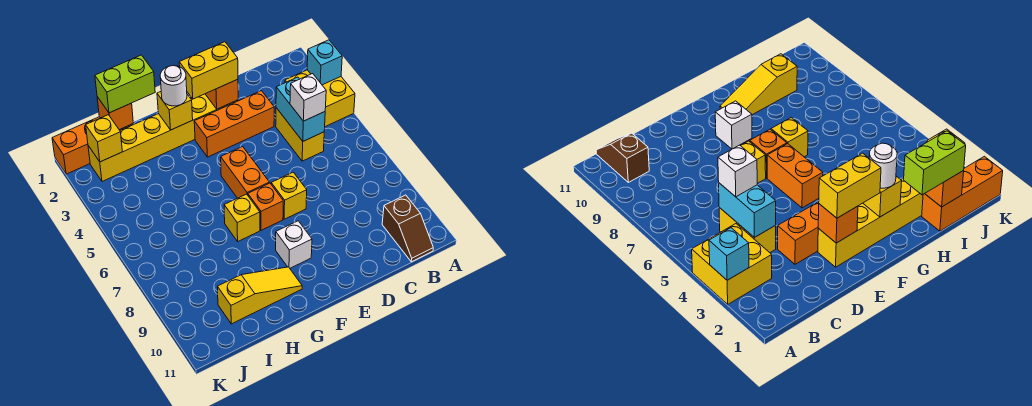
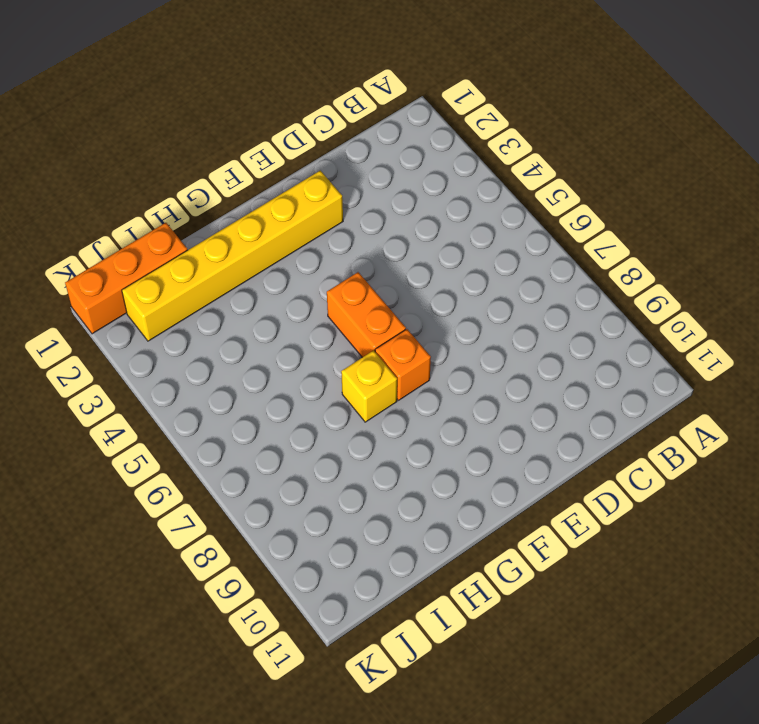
none -> yellow 2x2 brick [285,70,355,127]
none -> brown 1x2 slope [382,195,433,262]
none -> yellow 1x2 brick [276,108,324,161]

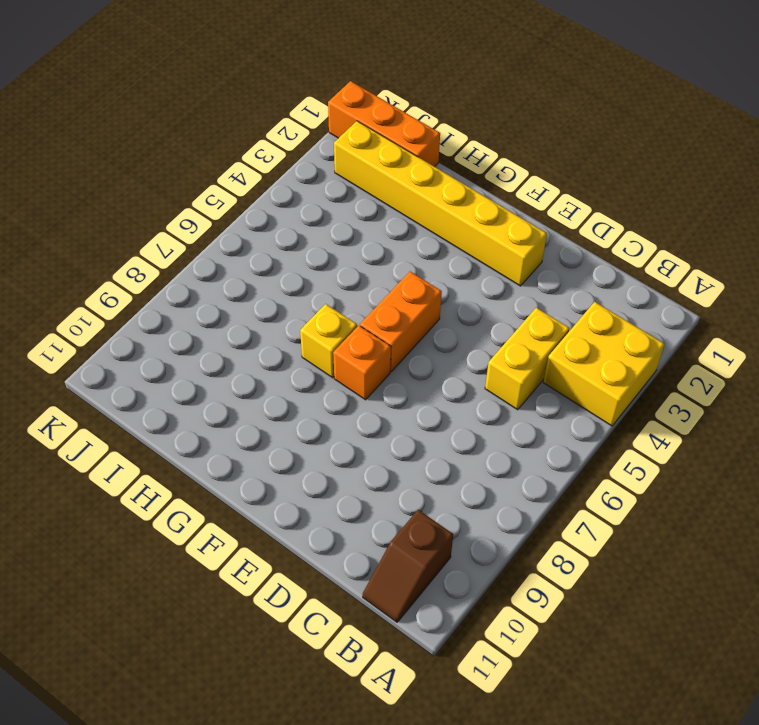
none -> orange 1x3 brick [194,91,274,157]
none -> yellow 1x1 brick [271,172,307,219]
none -> white 1x1 brick [276,221,312,268]

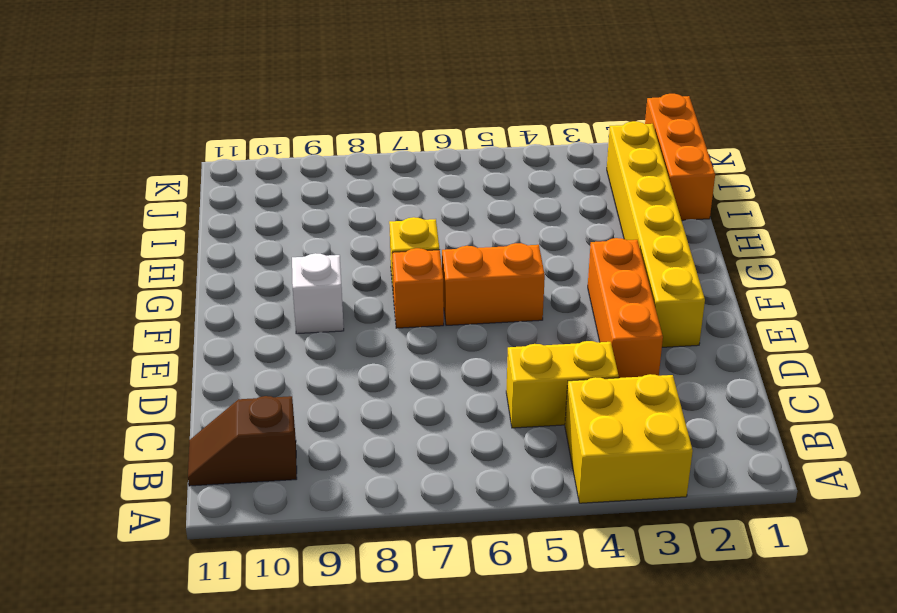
none -> yellow 1x1 brick [271,172,307,219]
none -> yellow 1x3 slope [217,267,302,324]
none -> cyan 1x1 brick [307,40,342,85]

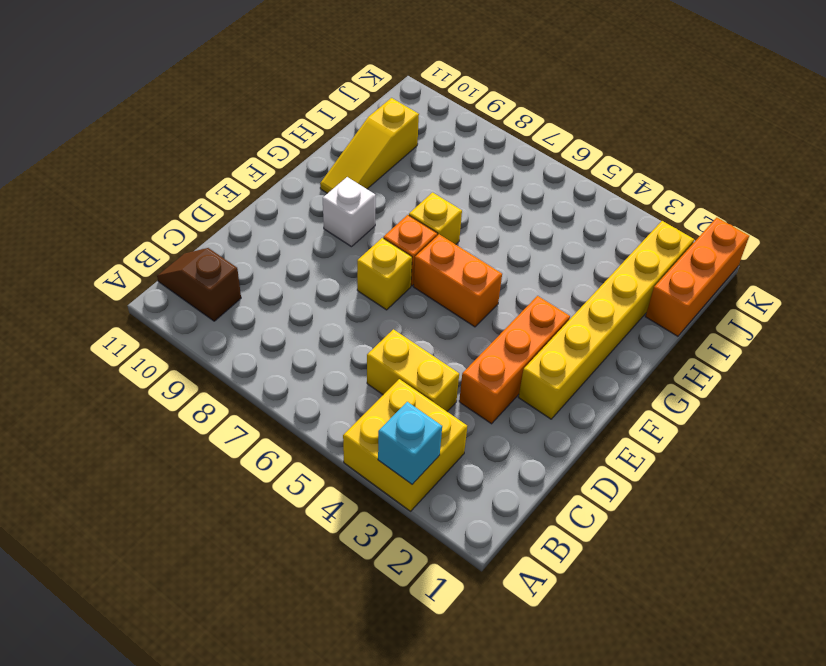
none -> cyan 1x2 brick [276,77,325,141]
none -> orange 1x1 brick [206,79,238,109]
none -> yellow 1x1 brick [157,92,193,130]

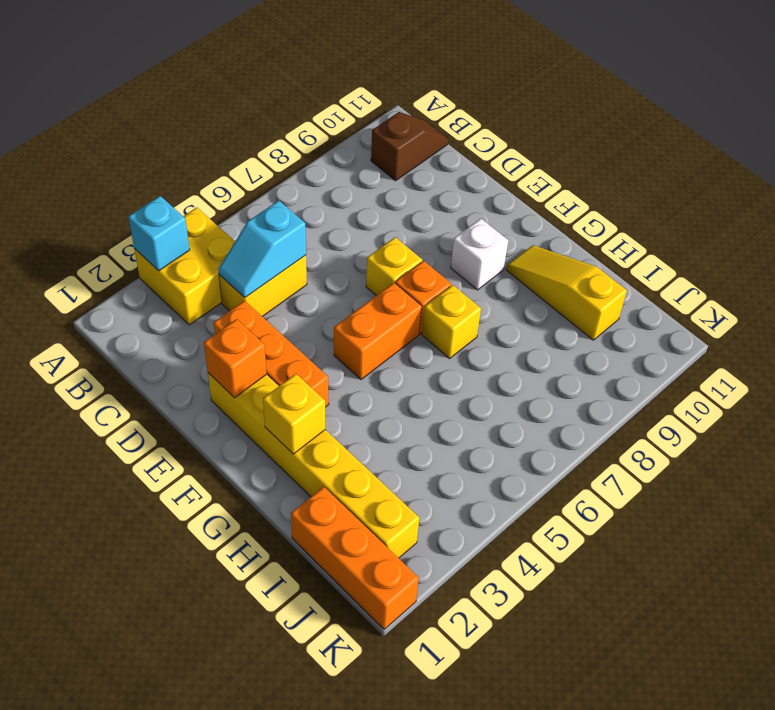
cyan 1x2 slope [218,201,306,298] -> cyan 1x2 brick [276,77,325,141]
none -> orange 1x1 brick [97,97,133,130]
none -> yellow 1x1 brick [86,115,122,162]
none -> white 1x1 brick [290,74,326,121]

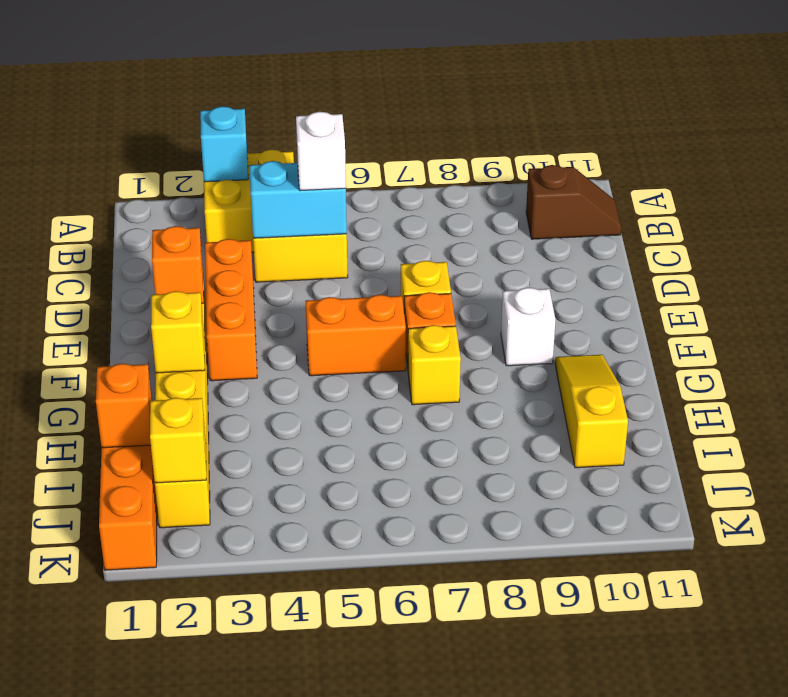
none -> yellow 1x2 brick [179,42,238,99]
none -> white 1x1 round brick [160,66,187,106]
none -> lime 1x2 brick [95,55,155,113]

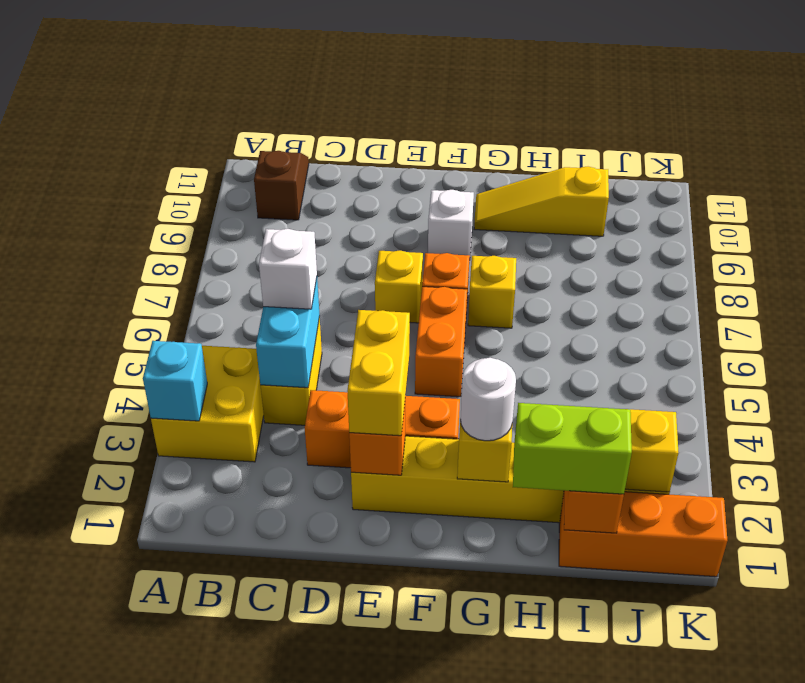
yellow 1x2 brick [347,310,410,436] -> yellow 1x2 brick turned to [179,42,238,99]

